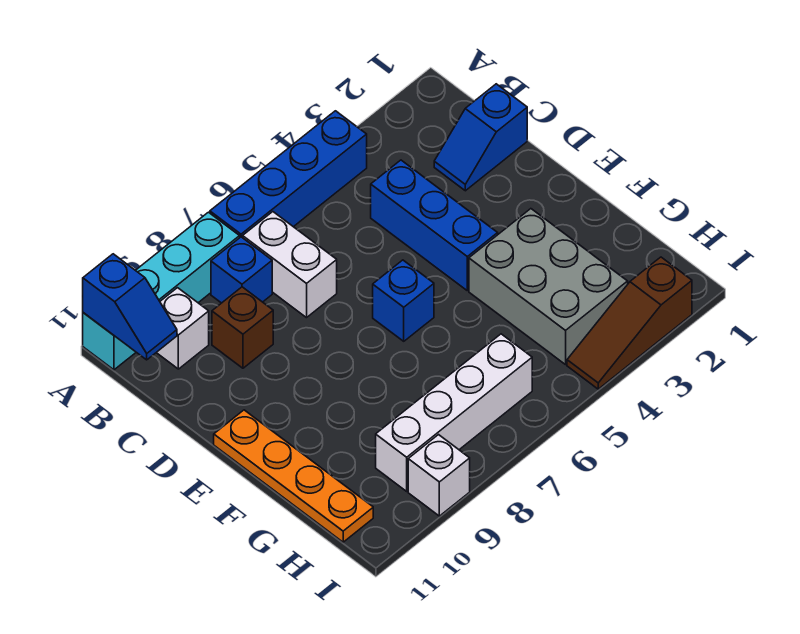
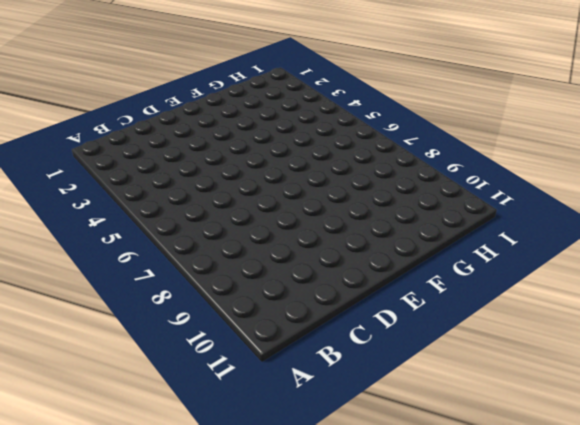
none -> blue 1x4 brick [210,111,367,238]
none -> cyan 1x4 brick [83,212,240,370]
none -> white 1x2 brick [243,212,337,318]

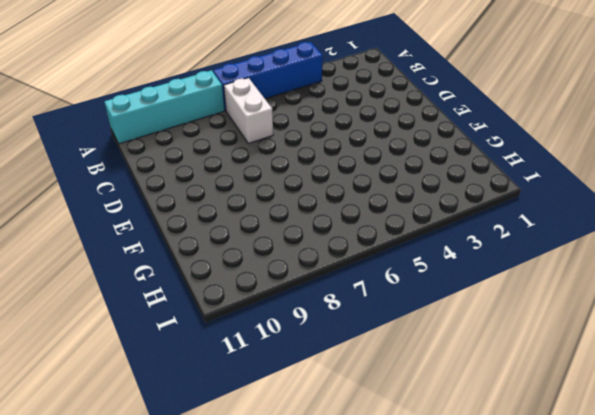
none -> blue 1x1 brick [211,237,272,303]
none -> white 1x1 brick [156,288,209,369]
none -> blue 1x2 slope [434,84,527,191]

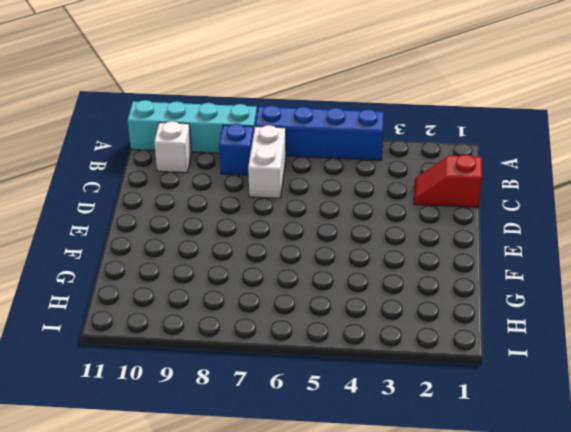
red 1x2 slope [414,155,482,207] -> blue 1x2 slope [434,84,527,191]
none -> blue 1x3 brick [371,160,498,291]
none -> brown 1x1 brick [212,287,273,368]
none -> blue 1x1 brick [373,260,434,341]

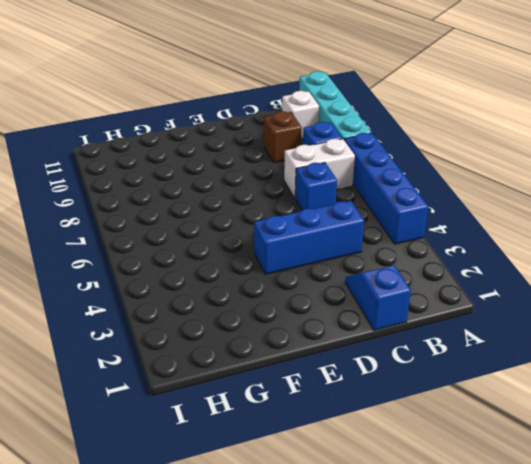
blue 1x1 brick [295,163,337,210] -> blue 1x1 brick moved to [373,260,434,341]
none -> orange 1x4 plate [214,410,373,542]
none -> grey 2x3 brick [469,209,628,365]
none -> white 1x4 brick [376,334,532,491]

